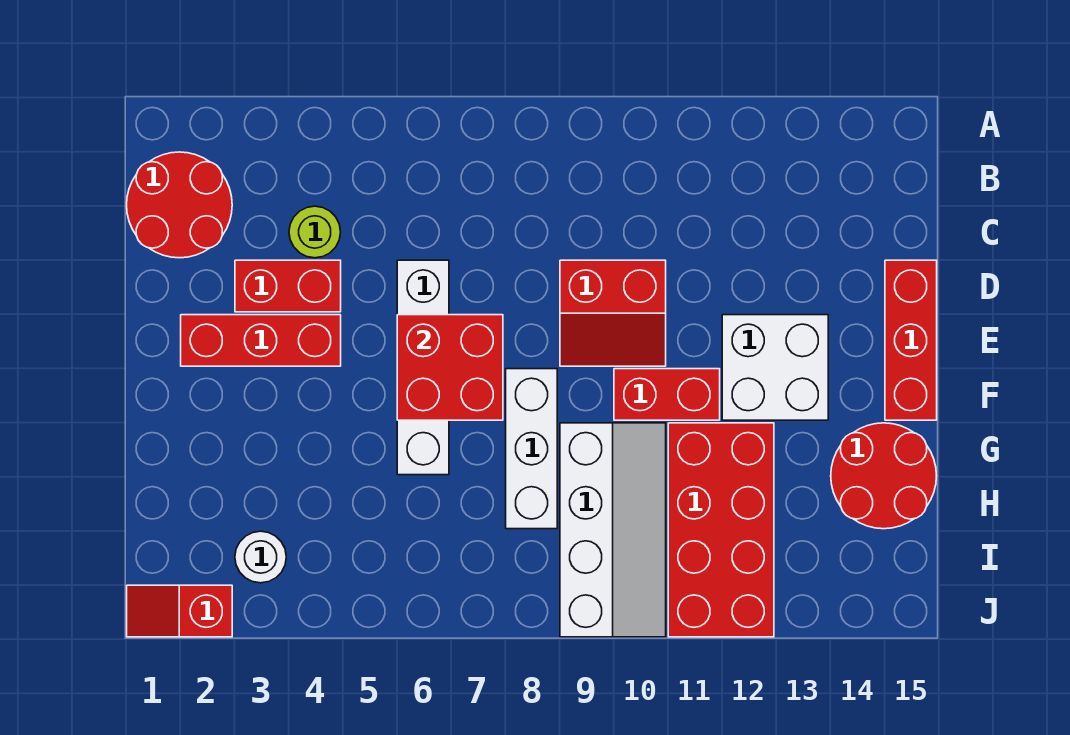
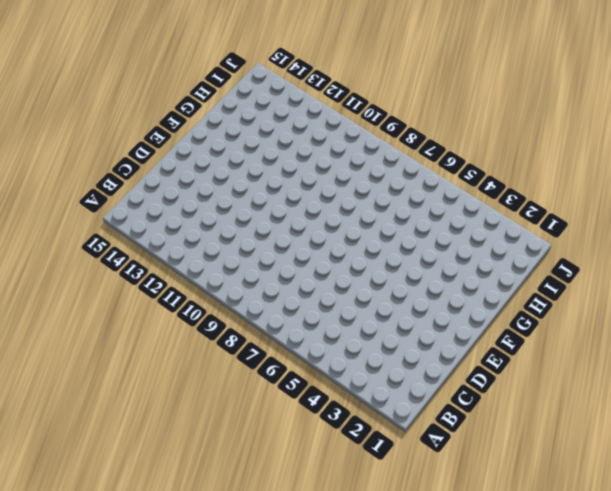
none -> red 2x2 round brick [127,152,232,258]
none -> lime 1x1 round brick [289,206,341,258]
none -> red 1x2 brick [235,260,341,312]

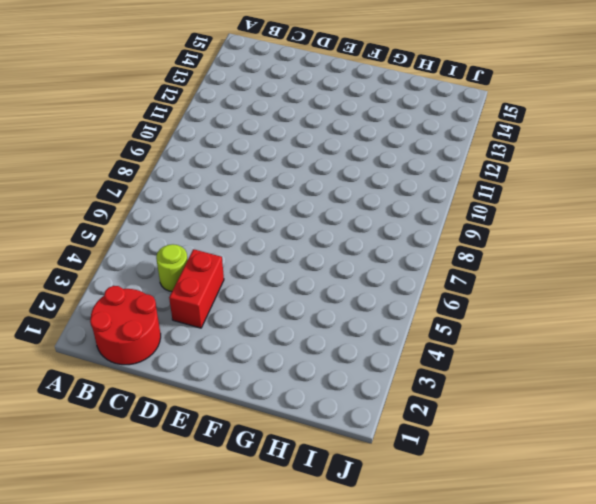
none -> white 1x4 brick [397,260,449,475]
none -> red 2x2 slope [560,260,666,366]
none -> red 1x3 brick [885,260,937,420]

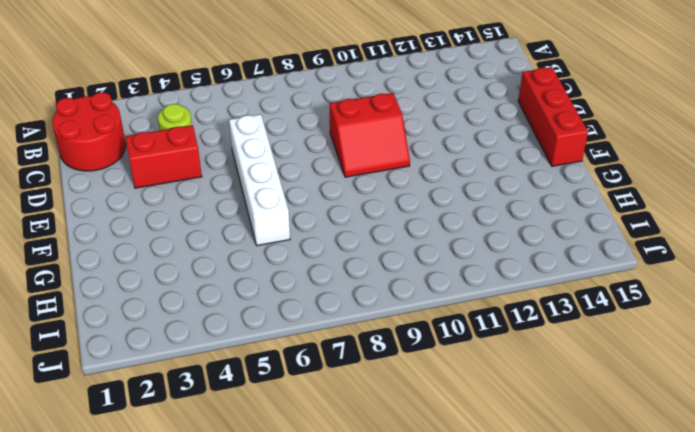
none -> red 1x3 brick [181,315,341,366]
none -> white 2x2 brick [722,315,828,420]
none -> white 1x3 brick [506,369,557,529]

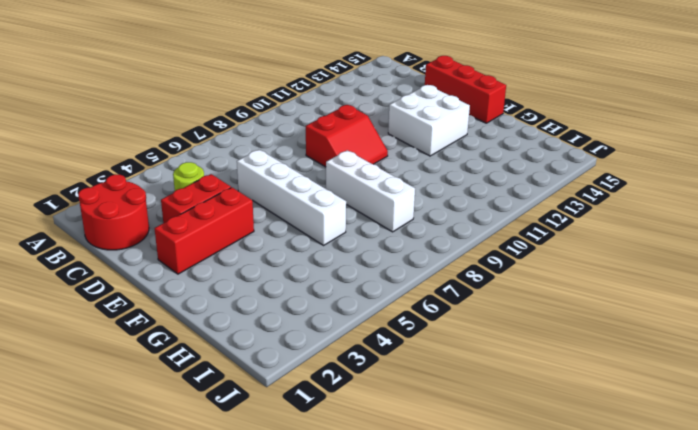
none -> red 1x2 brick [614,369,720,420]
none -> white 2x4 slope [560,423,666,637]
none -> red 2x4 brick [668,423,774,637]

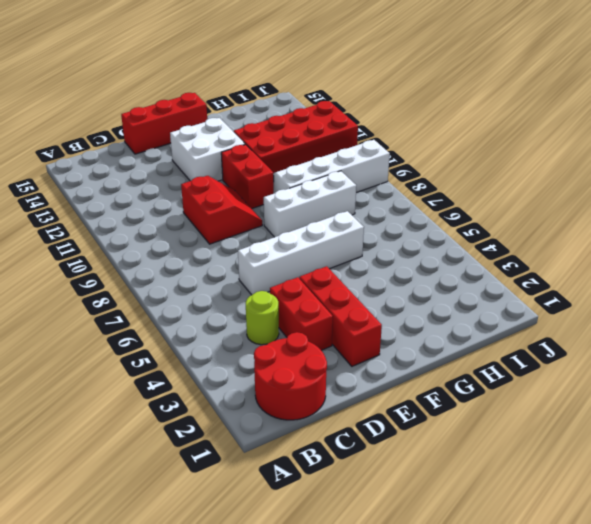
none -> red 2x2 round brick [831,423,937,529]
none -> white 1x1 round brick [235,531,286,583]
none -> red 1x2 slope [127,585,232,637]

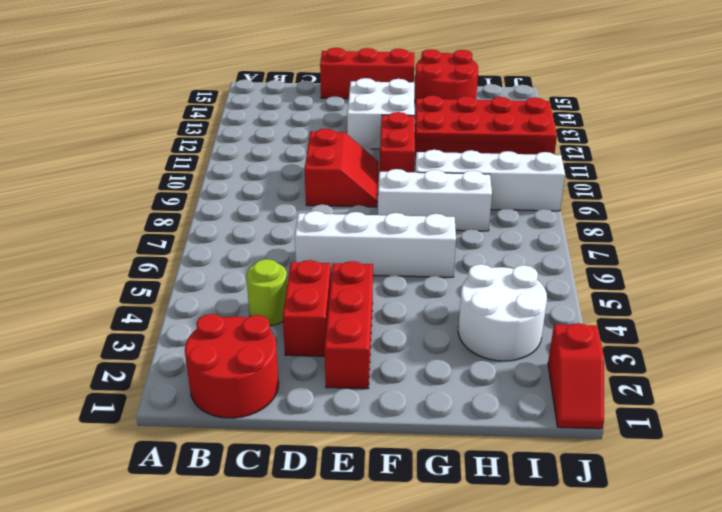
white 2x2 round brick [458,264,547,361] -> white 1x1 round brick [235,531,286,583]
none -> red 2x2 brick [397,315,503,420]

